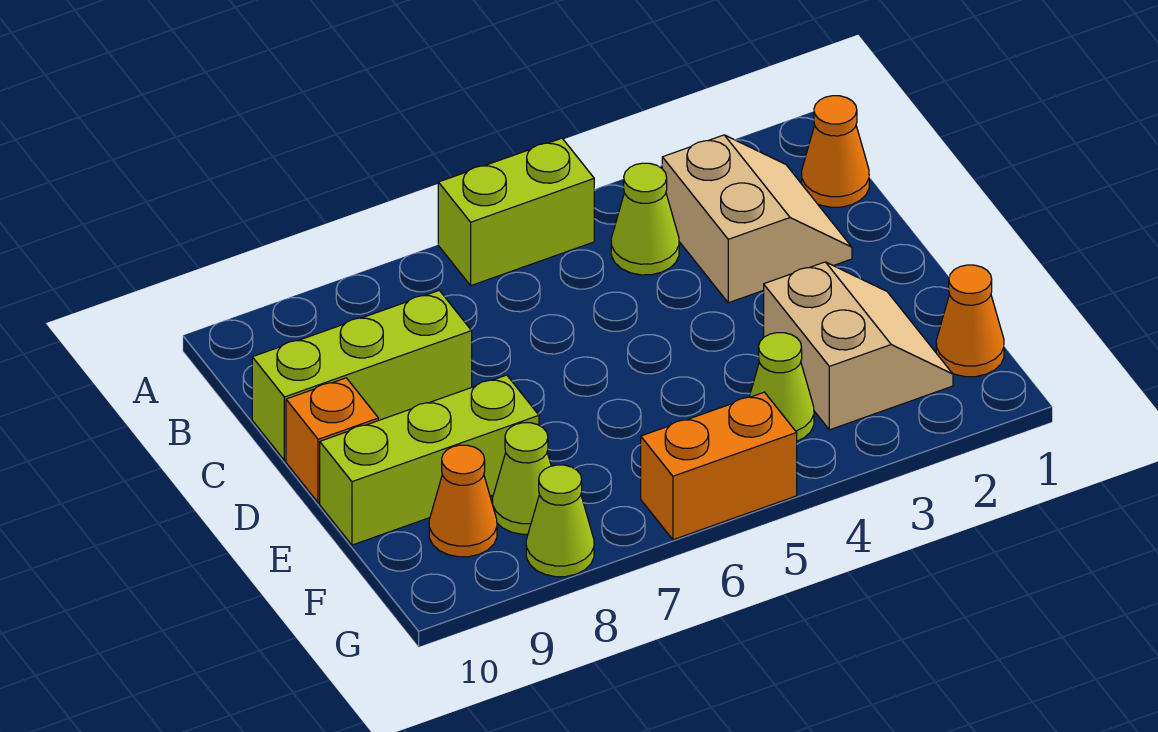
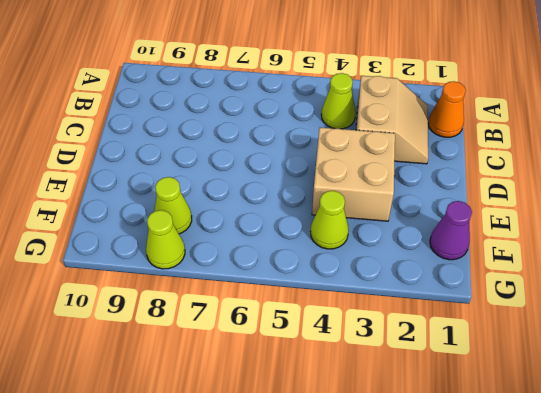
tan 2x2 brick [312,127,395,221] -> tan 2x2 slope [764,262,953,430]
purple 1x1 cone [430,201,472,260] -> orange 1x1 cone [936,265,1004,377]
none -> lime 1x2 brick [438,138,594,286]
none -> lime 1x3 brick [252,290,472,460]
none -> orange 1x1 brick [286,378,378,503]

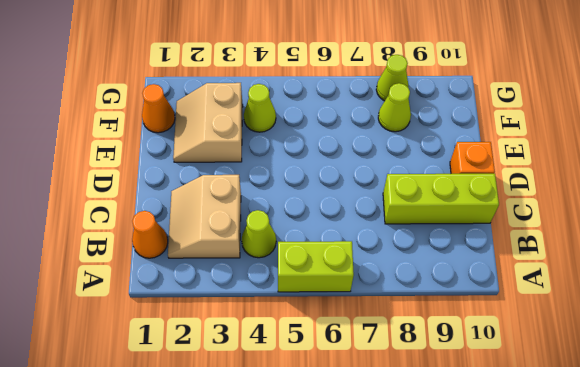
none -> lime 1x3 brick [320,375,539,545]
none -> orange 1x1 cone [429,445,497,557]
none -> orange 1x2 brick [641,392,797,540]

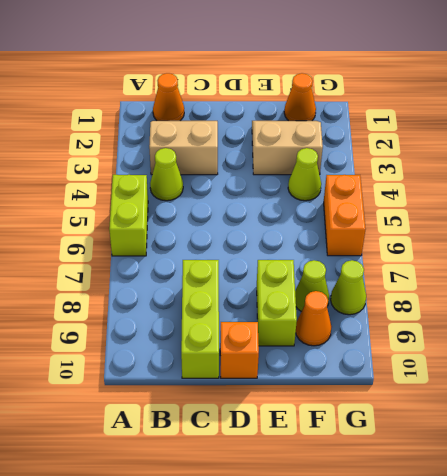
lime 1x2 brick [257,260,297,346] -> lime 1x3 brick [320,375,539,545]

